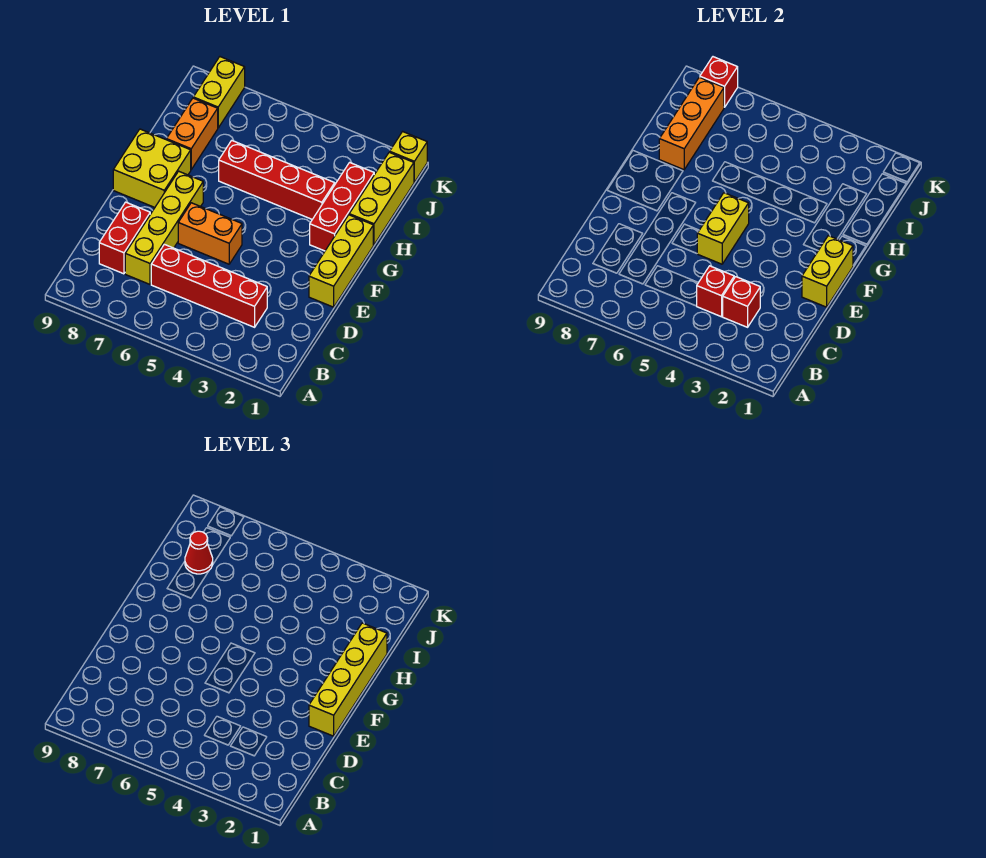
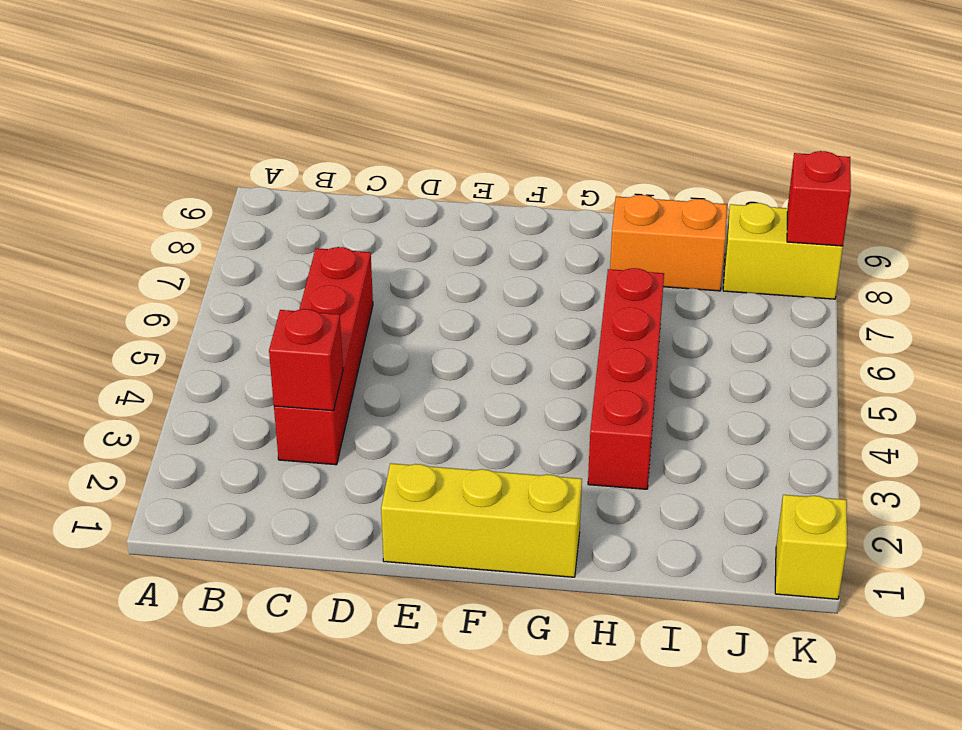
none -> yellow 1x4 brick [125,171,203,284]
none -> red 1x2 brick [99,202,150,274]
none -> orange 1x2 brick [178,203,242,264]

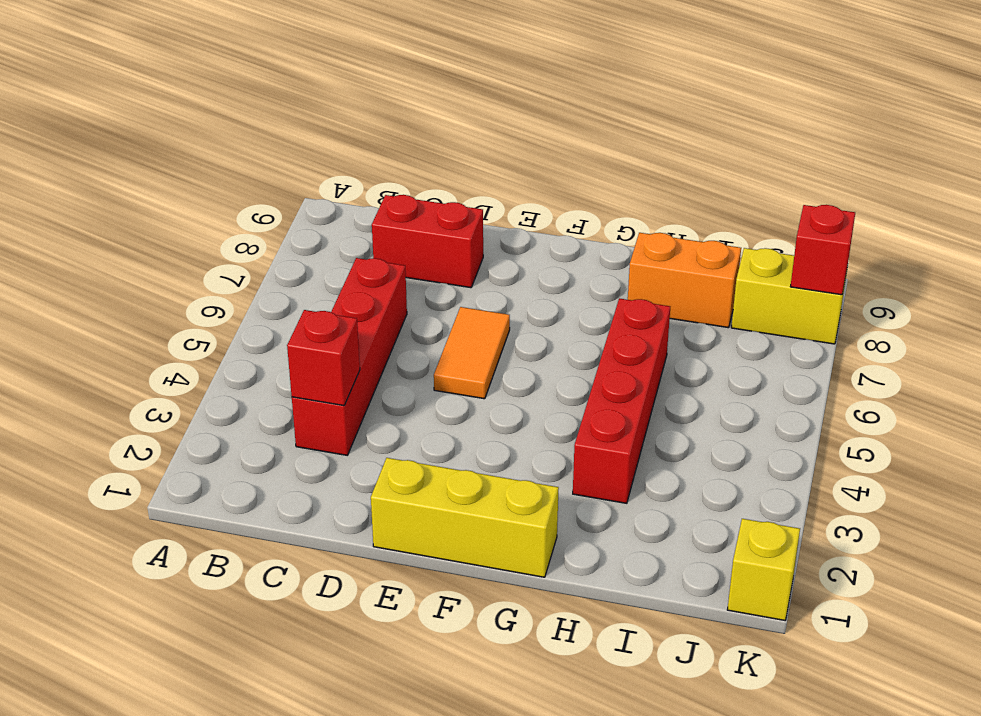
orange 1x2 tile [434,307,510,399] -> orange 1x2 brick [178,203,242,264]
none -> yellow 1x4 brick [125,171,203,284]
none -> yellow 2x2 brick [113,129,191,207]
none -> red 1x3 brick [310,162,374,251]

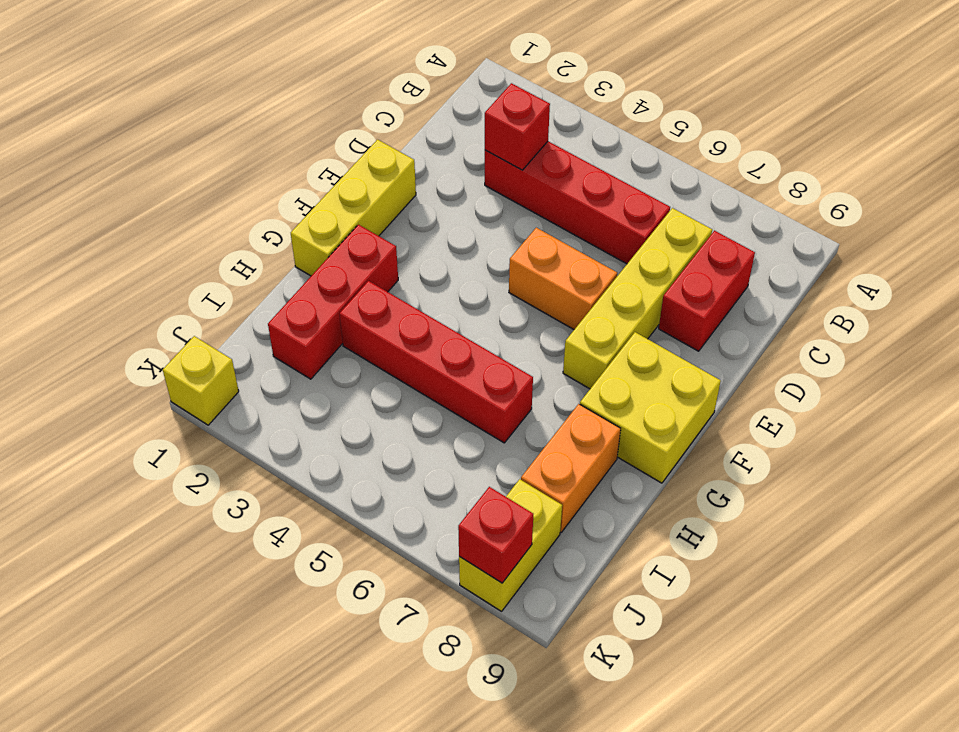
none -> yellow 1x3 brick [349,152,414,245]
none -> red 1x1 brick [697,266,734,317]
none -> yellow 1x2 brick [802,236,853,307]

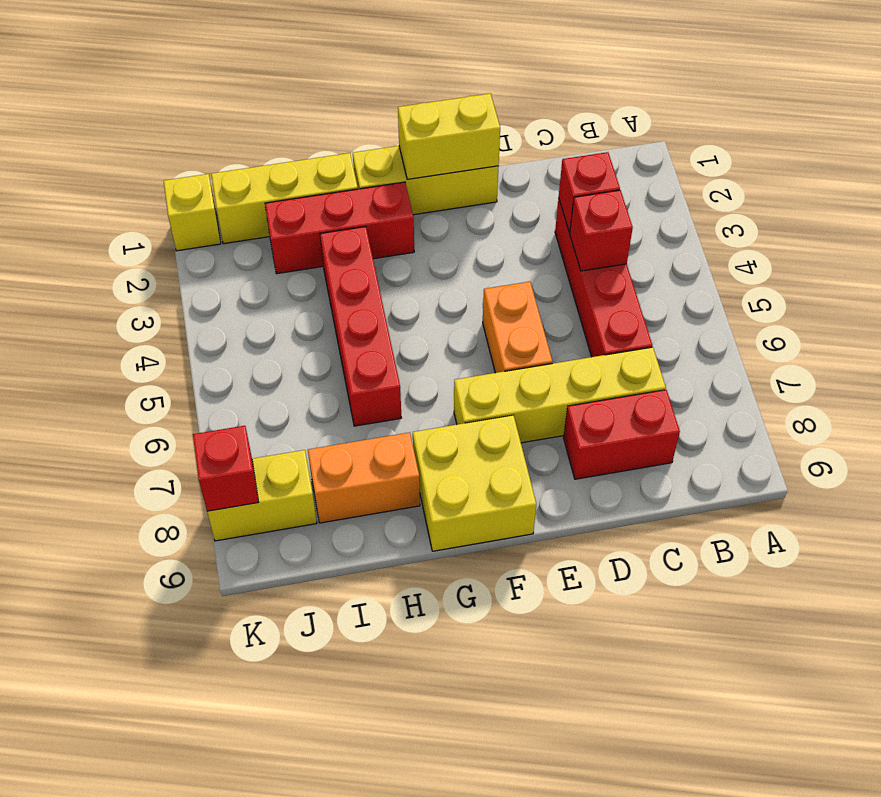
none -> yellow 1x2 brick [697,193,749,264]
none -> orange 1x3 brick [659,77,724,170]
none -> yellow 1x4 brick [309,623,387,736]

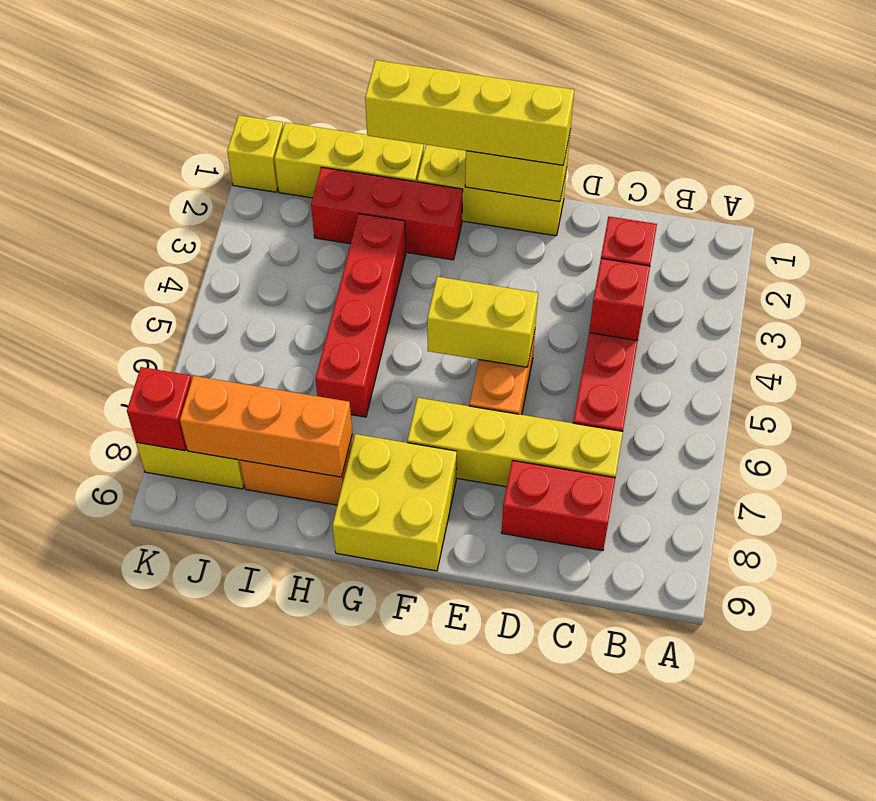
none -> red 1x1 cone [185,531,213,574]

